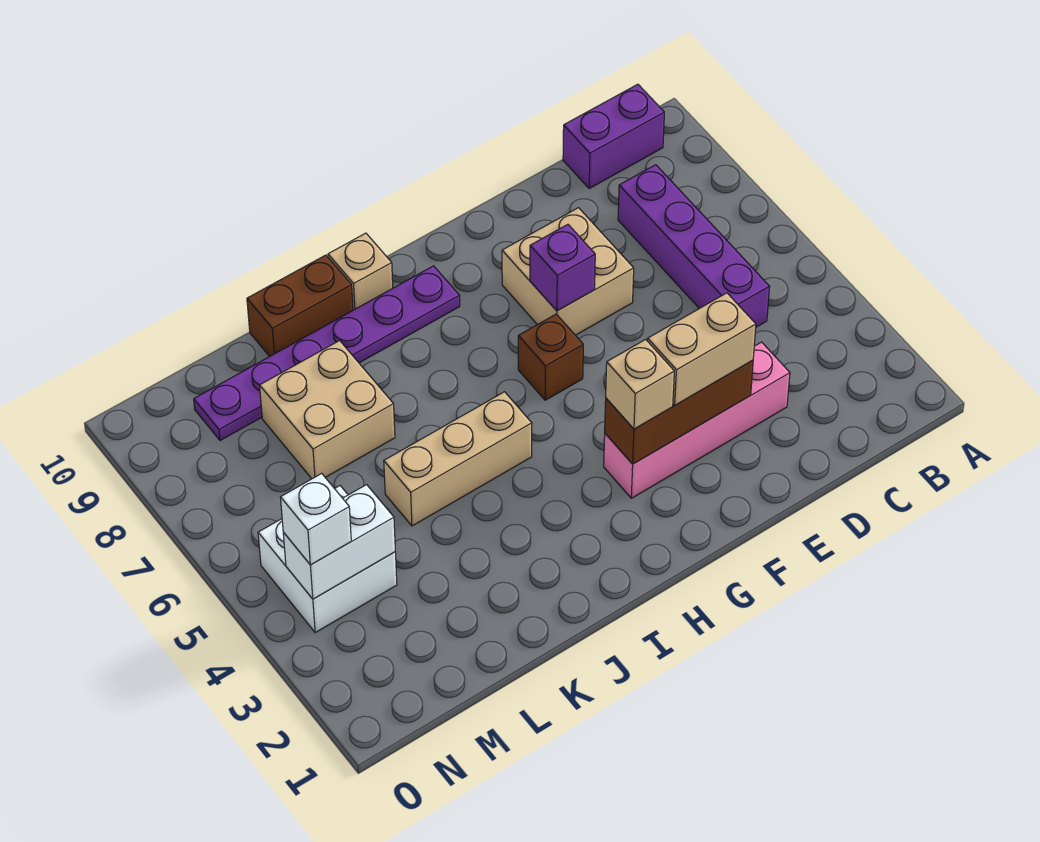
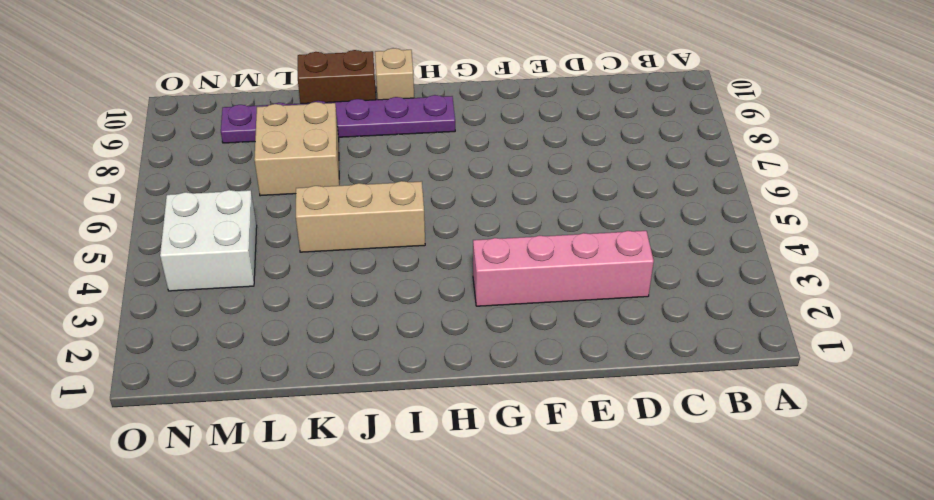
none -> purple 1x2 brick [563,84,664,189]
none -> purple 1x4 brick [618,165,770,327]
none -> tan 2x2 brick [502,208,634,335]

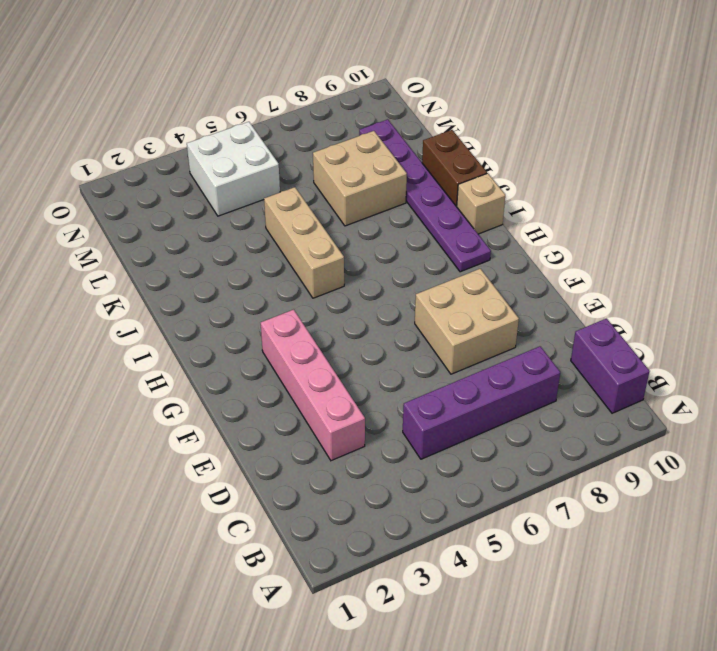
none -> brown 1x1 brick [518,314,583,400]
none -> brown 1x3 brick [605,360,753,464]
none -> purple 1x1 brick [530,224,595,311]

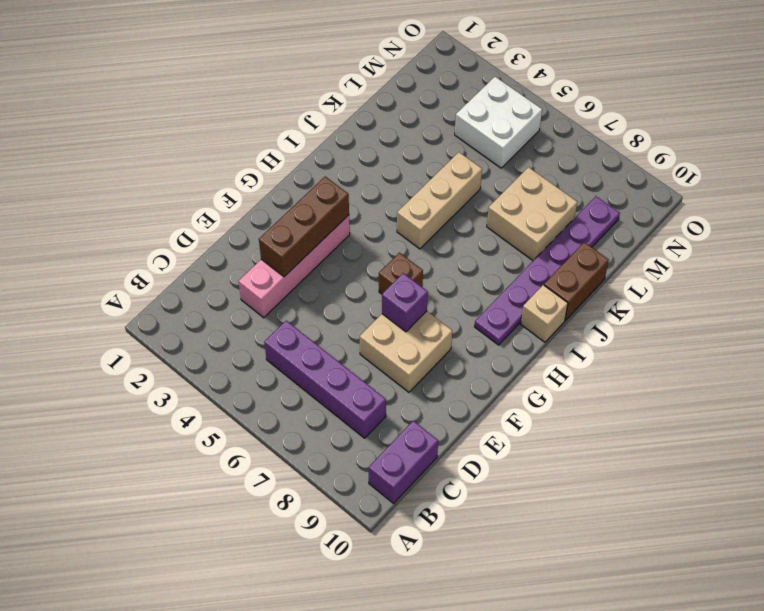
none -> white 1x2 brick [283,485,395,599]
none -> tan 1x2 brick [648,293,756,405]
none -> tan 1x1 brick [606,339,674,429]

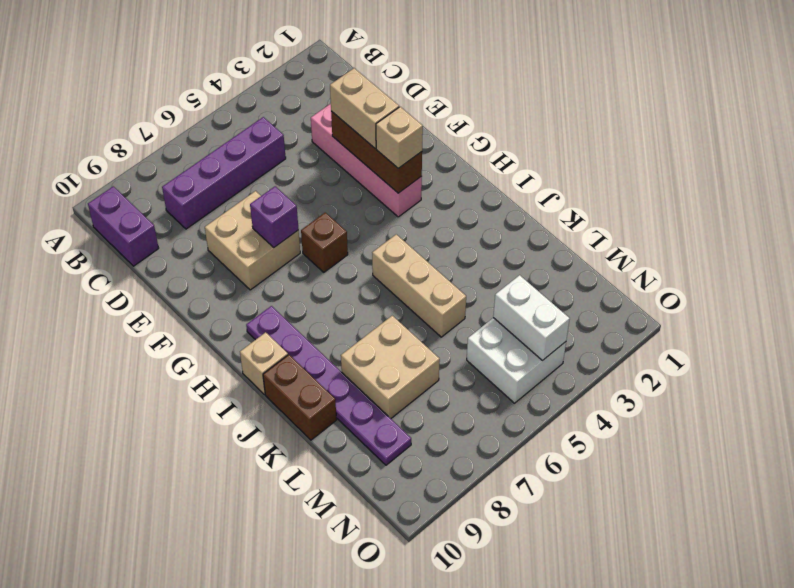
none -> white 1x1 brick [281,473,351,565]

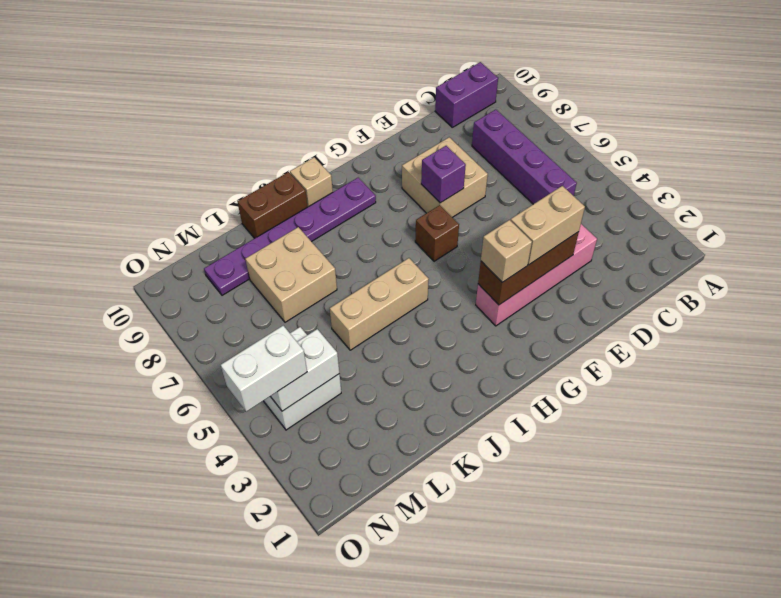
white 1x2 brick [221,326,307,412] -> white 1x1 brick [281,473,351,565]

